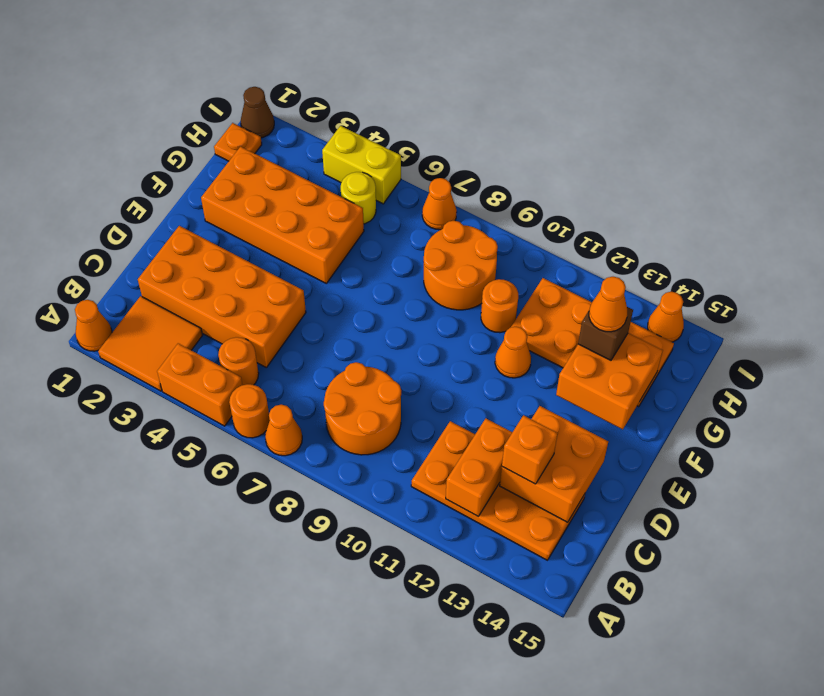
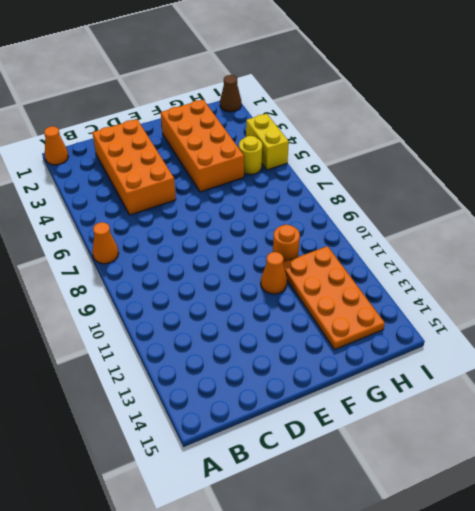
none -> orange 2x2 tile [98,296,203,391]
none -> orange 1x2 brick [157,343,242,426]
none -> orange 1x1 round brick [229,384,270,438]

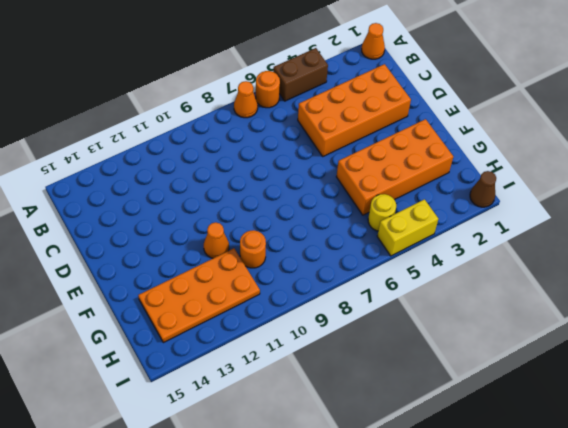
brown 1x2 brick [273,48,328,101] -> orange 1x2 brick [157,343,242,426]
none -> orange 2x2 tile [98,296,203,391]
none -> orange 1x1 round brick [218,337,259,385]
none -> orange 2x2 round brick [324,362,401,455]

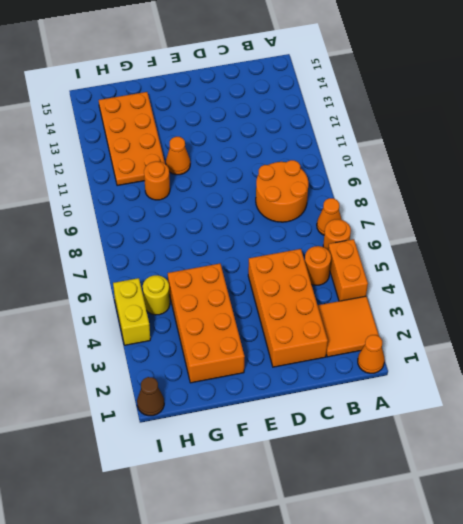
none -> orange 2x4 plate [411,421,585,560]
none -> orange 2x2 round brick [423,221,498,310]
none -> orange 1x1 plate [214,123,262,161]

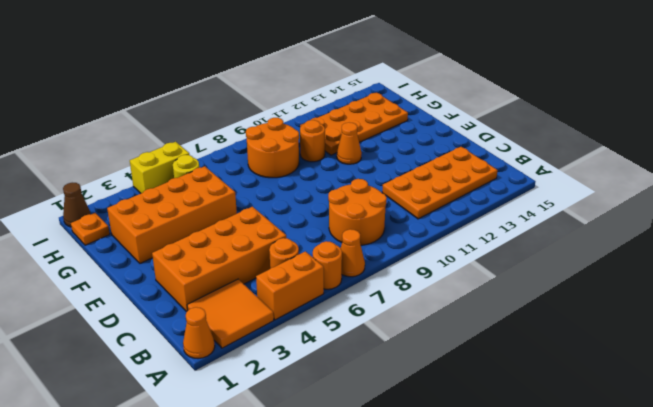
none -> orange 1x1 cone [422,178,457,230]
none -> orange 1x1 cone [648,292,684,342]
none -> orange 1x2 brick [446,419,512,516]

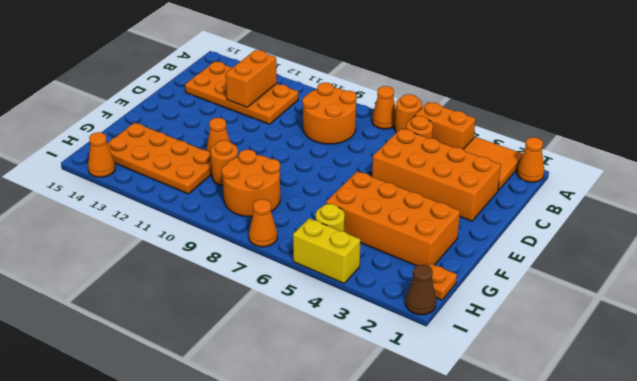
none -> orange 2x2 brick [500,406,608,522]
none -> orange 2x2 brick [556,333,663,430]
none -> orange 1x1 brick [502,415,558,484]

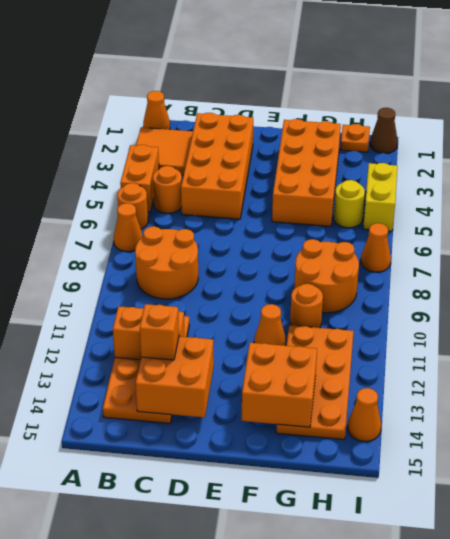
none -> brown 1x1 brick [578,307,633,360]
none -> orange 1x1 cone [589,277,627,332]

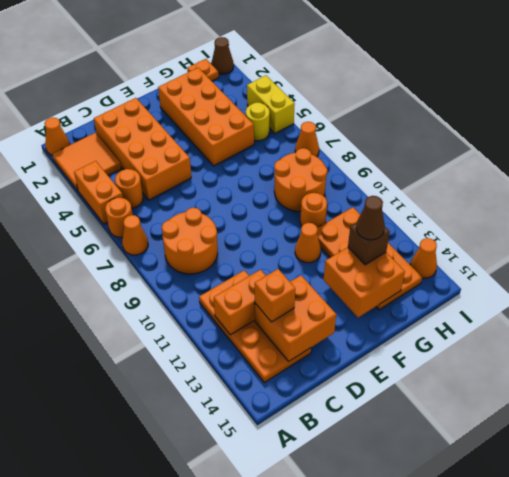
brown 1x1 cone [356,196,385,240] -> orange 1x1 cone [589,277,627,332]

